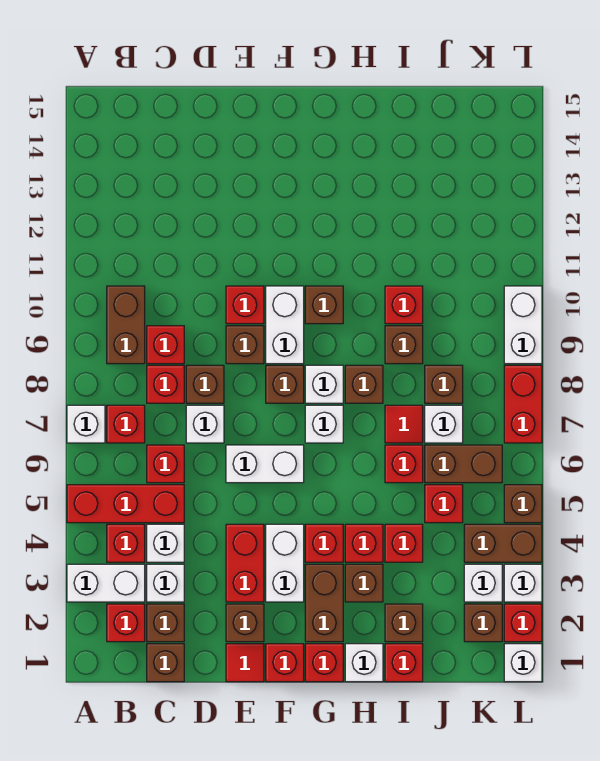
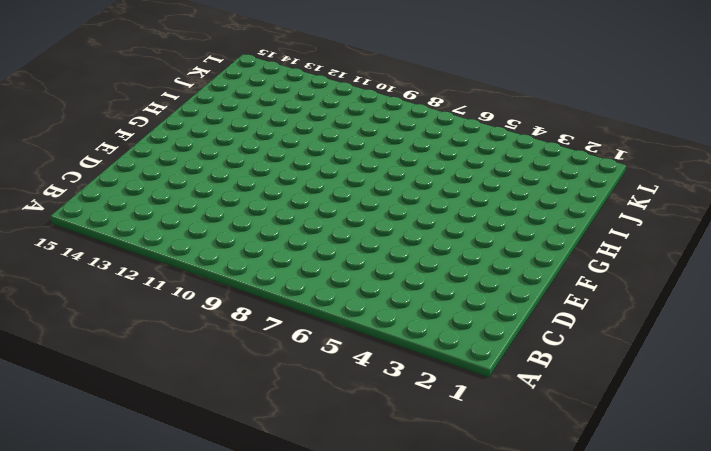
none -> white 1x2 brick [67,564,145,602]
none -> red 1x3 brick [67,485,184,523]
none -> white 1x1 brick [67,405,105,443]
none -> red 1x1 brick [107,604,145,642]

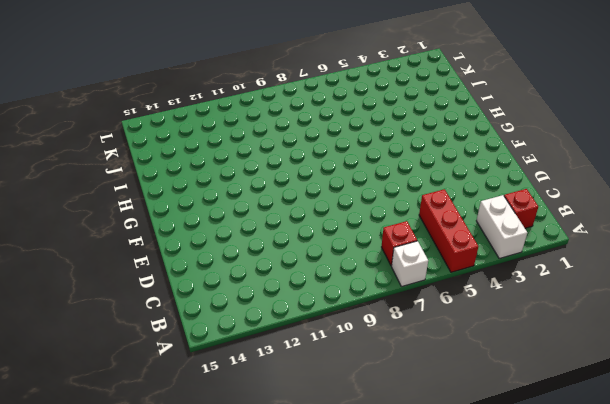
none -> red 1x1 brick [107,524,145,562]
none -> brown 1x2 brick [107,286,145,364]
none -> brown 1x1 brick [147,644,184,682]
none -> brown 1x1 brick [147,604,184,642]

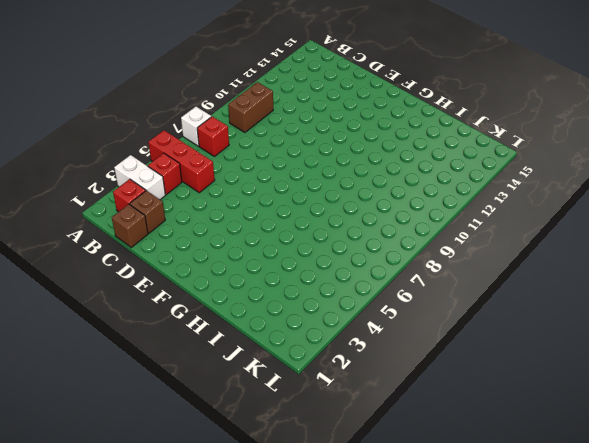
none -> white 1x1 brick [147,564,184,602]
none -> white 1x1 brick [147,524,184,562]
none -> red 1x1 brick [147,445,184,483]
none -> red 1x1 brick [147,365,184,403]

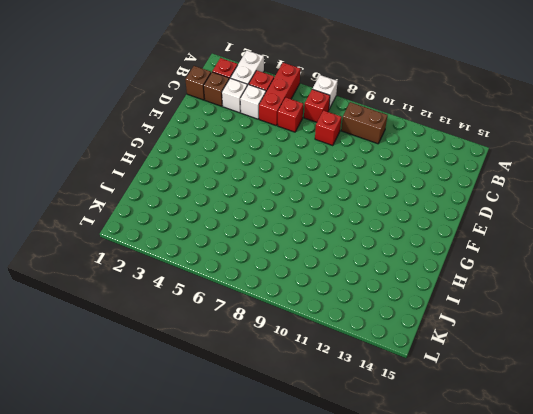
none -> red 1x1 brick [147,326,184,364]
none -> white 1x1 brick [186,405,224,443]
none -> brown 1x1 brick [186,365,224,403]
none -> red 1x1 tile [226,644,264,682]

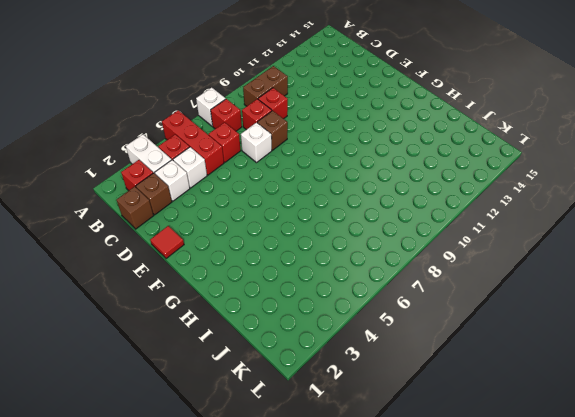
none -> brown 1x1 brick [226,604,264,642]
none -> red 1x2 brick [226,524,264,602]
none -> white 1x2 brick [226,445,304,483]
none -> brown 1x1 brick [226,326,264,364]

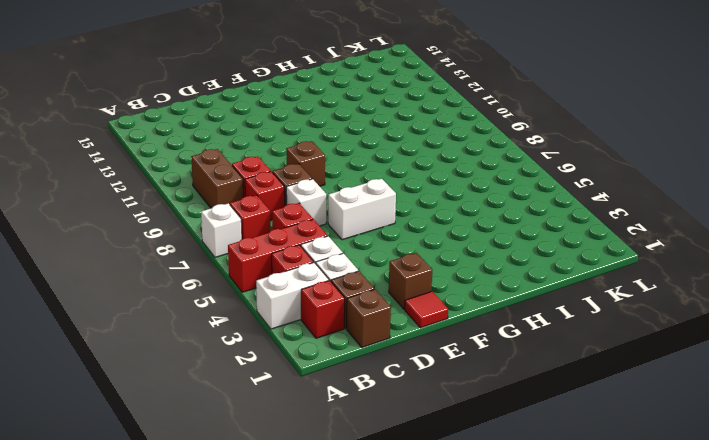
none -> red 1x2 brick [226,524,264,602]
none -> red 1x1 brick [226,286,264,324]
none -> red 1x1 brick [266,644,304,682]
none -> white 1x2 brick [266,524,304,602]

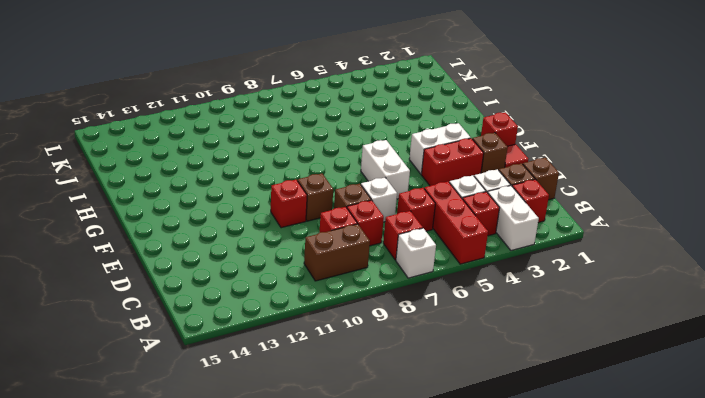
none -> brown 1x1 brick [266,365,304,403]
none -> white 1x2 brick [266,286,304,364]
none -> red 1x1 brick [305,644,343,682]
none -> brown 1x2 brick [305,564,343,642]

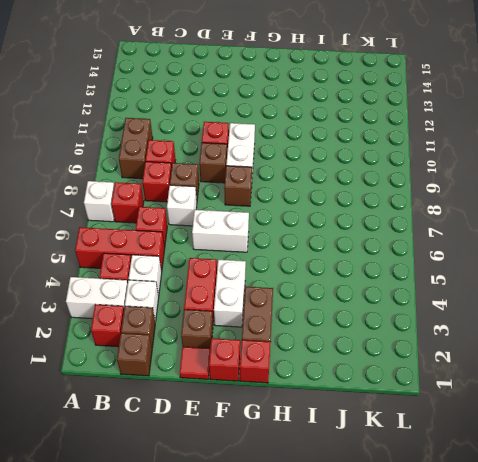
none -> red 1x1 brick [305,524,343,562]
none -> white 1x1 brick [305,405,343,443]
none -> white 1x1 brick [305,365,343,403]
none -> brown 1x1 brick [305,286,343,324]

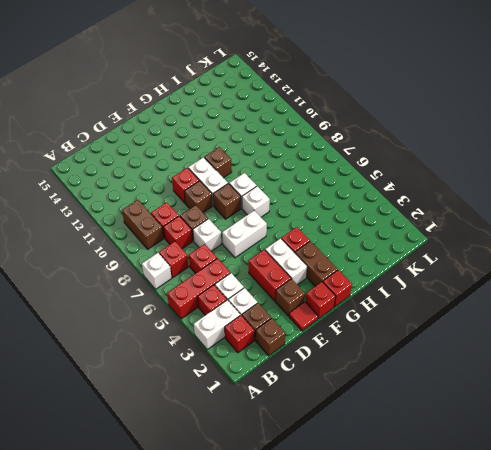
none -> white 1x1 brick [345,644,383,682]
none -> brown 1x1 brick [345,564,383,602]
none -> red 1x1 brick [345,524,383,562]
none -> brown 1x1 brick [345,365,383,403]

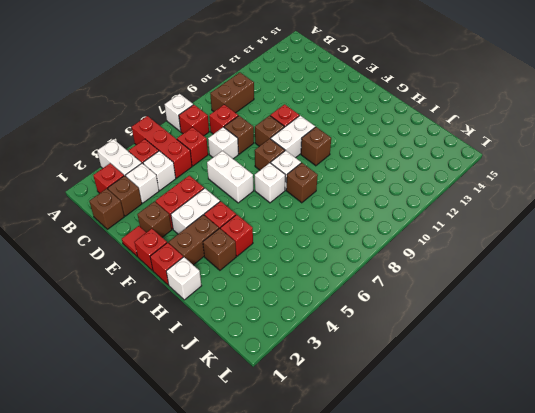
none -> red 1x1 brick [147,326,184,364]
none -> red 1x1 brick [385,644,423,682]
none -> brown 1x1 brick [385,604,423,642]
none -> red 1x1 brick [385,524,423,562]

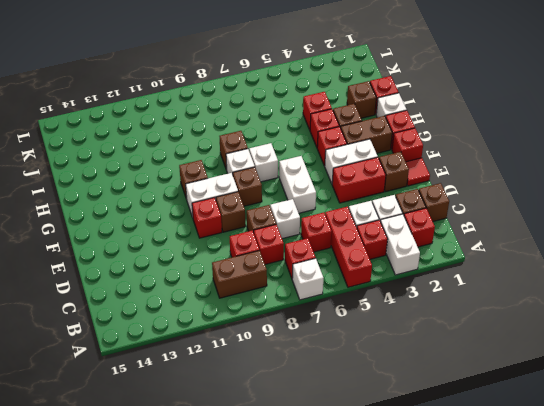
none -> red 1x1 brick [385,445,423,483]
none -> red 1x1 tile [385,405,423,443]
none -> brown 1x1 brick [385,326,423,364]
none -> red 1x1 brick [385,286,423,324]

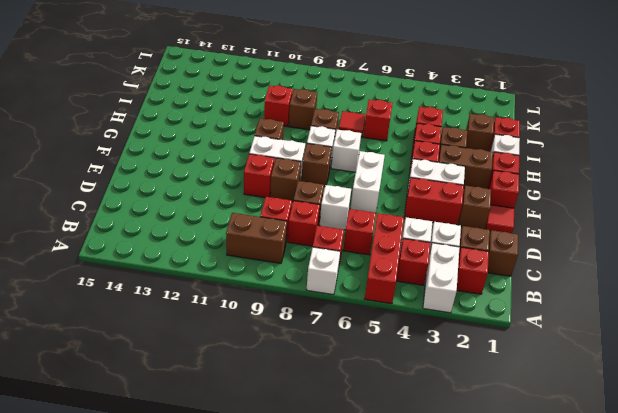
none -> red 1x1 brick [425,485,463,523]
none -> brown 1x2 brick [425,445,502,483]
none -> white 1x1 brick [425,405,463,443]
none -> brown 1x1 brick [425,365,463,403]

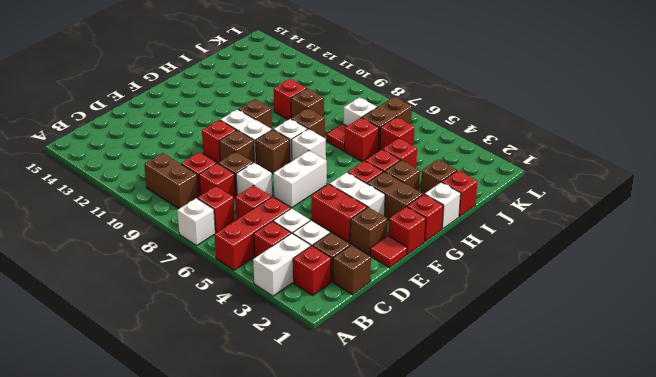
none -> brown 1x1 brick [425,365,463,403]
none -> brown 1x1 brick [464,604,502,642]
none -> white 1x1 brick [464,564,502,602]
none -> brown 1x2 brick [464,524,542,562]

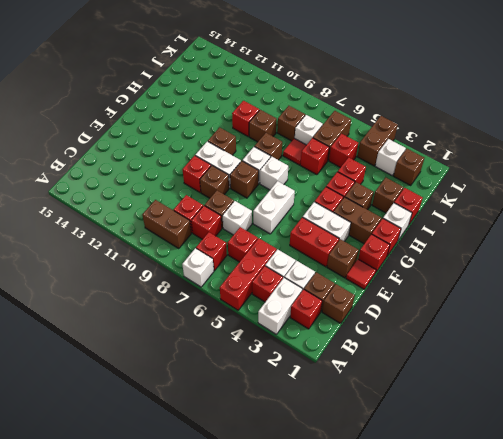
none -> white 1x1 brick [504,644,542,682]
none -> red 1x1 brick [504,604,542,642]
none -> white 1x1 brick [504,564,542,602]
none -> brown 1x1 brick [504,485,542,523]

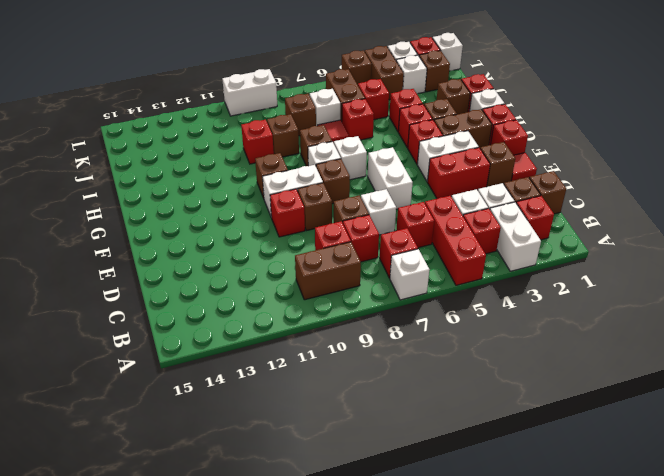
none -> red 1x2 brick [504,365,542,443]

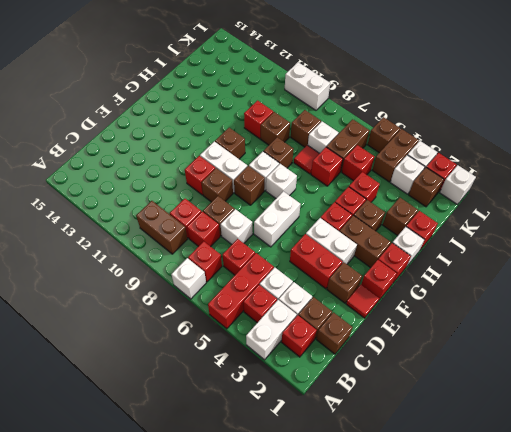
none -> red 1x2 brick [504,365,542,443]

